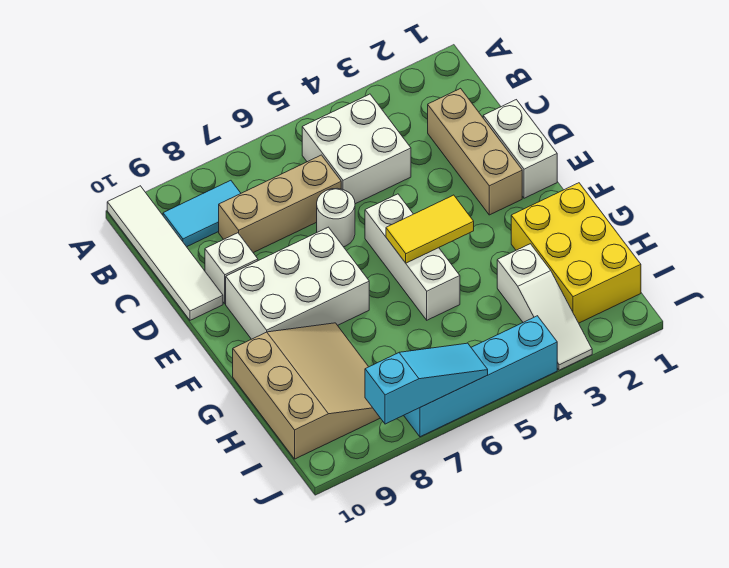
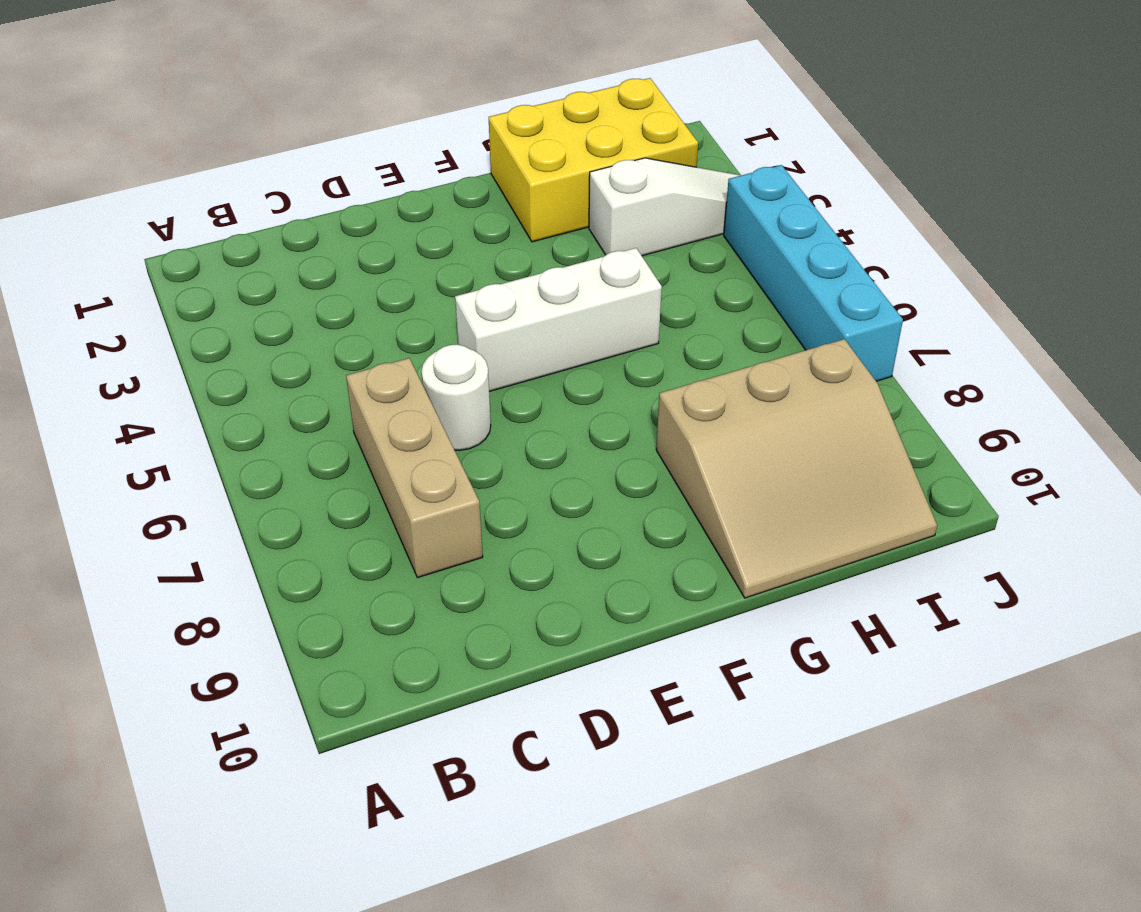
tan 3x3 slope [656,339,937,598] -> tan 3x3 slope turned to [233,323,380,459]
none -> white 1x4 tile [107,186,223,320]
none -> white 2x2 brick [302,94,411,204]
none -> cyan 1x2 tile [163,180,241,247]

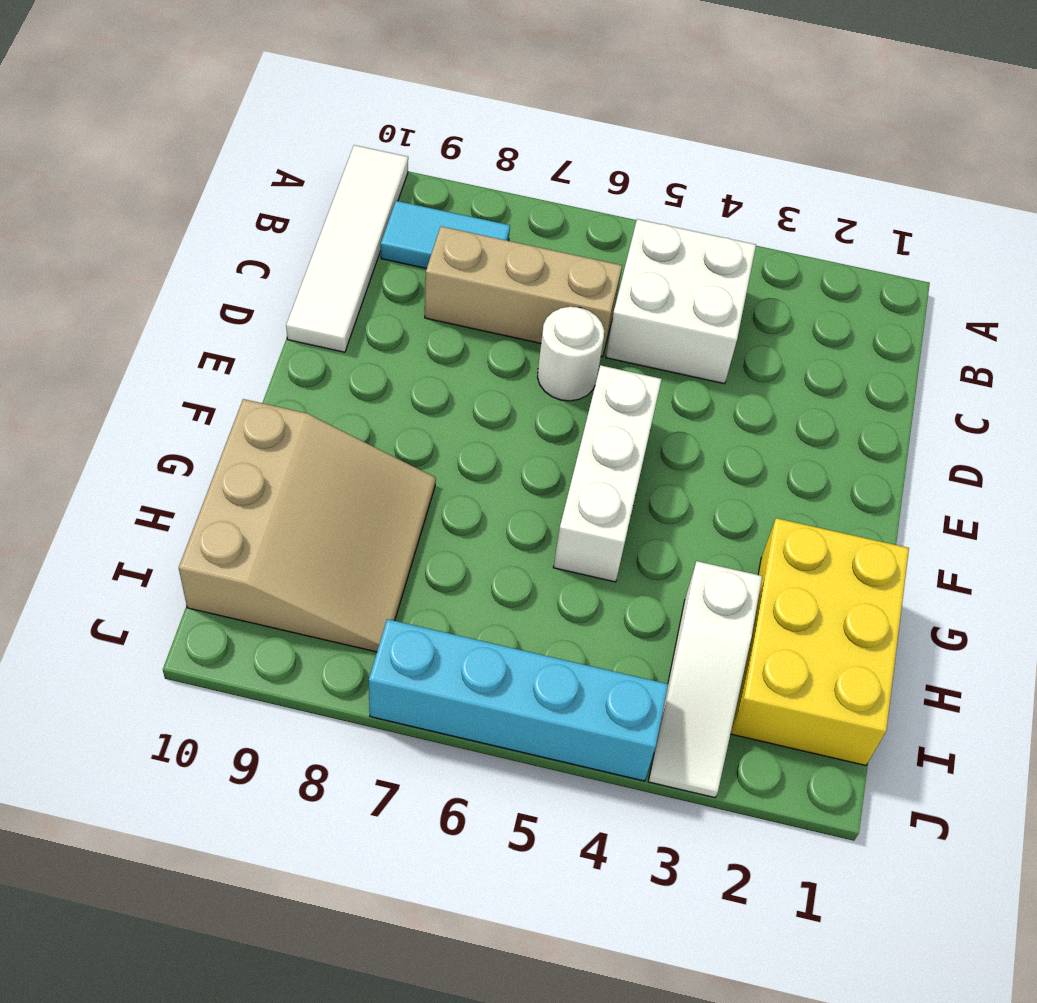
none -> tan 1x3 brick [428,88,522,215]
none -> white 1x2 brick [483,100,557,198]
none -> white 1x1 brick [205,233,258,304]

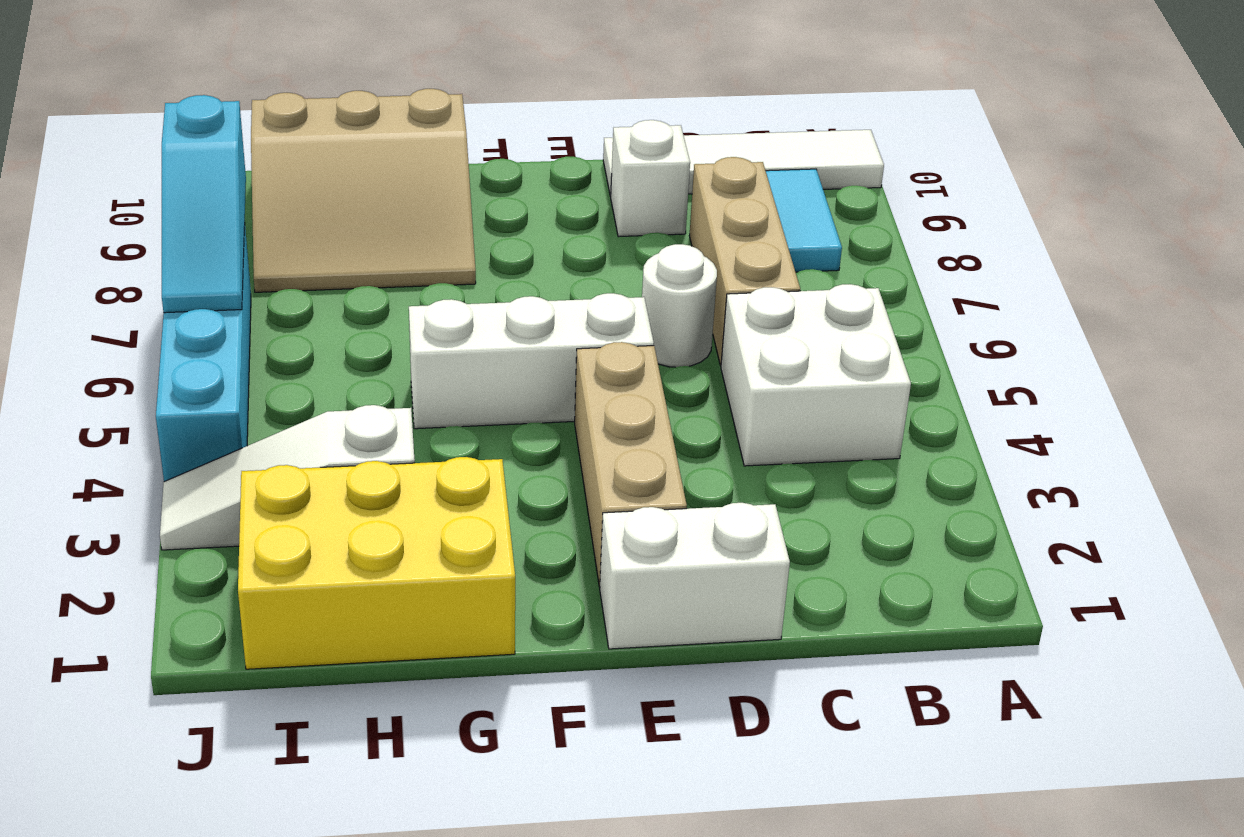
tan 1x3 brick [575,342,687,587] -> tan 1x3 brick turned to [428,88,522,215]
none -> white 2x3 brick [226,227,369,339]
none -> yellow 1x2 tile [386,195,474,263]

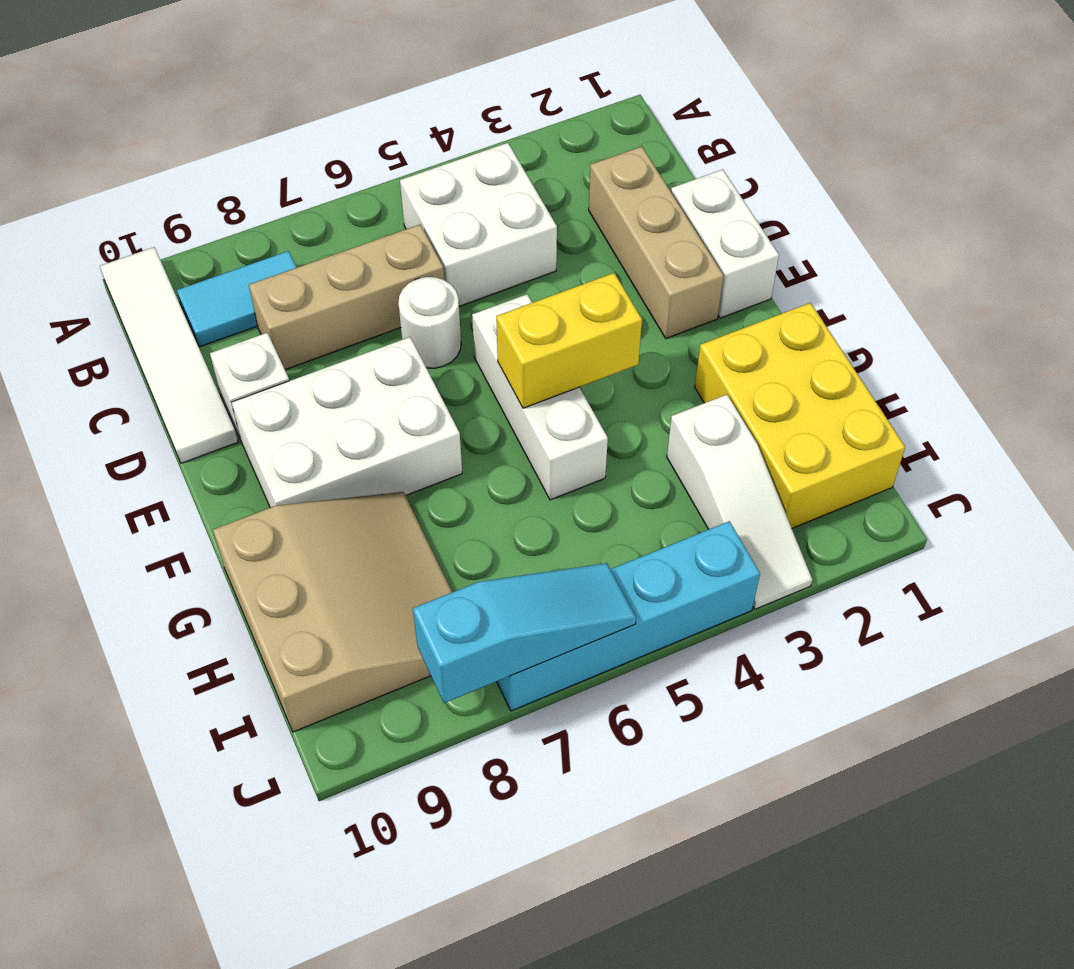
yellow 1x2 brick [496,273,642,408] -> yellow 1x2 tile [386,195,474,263]

